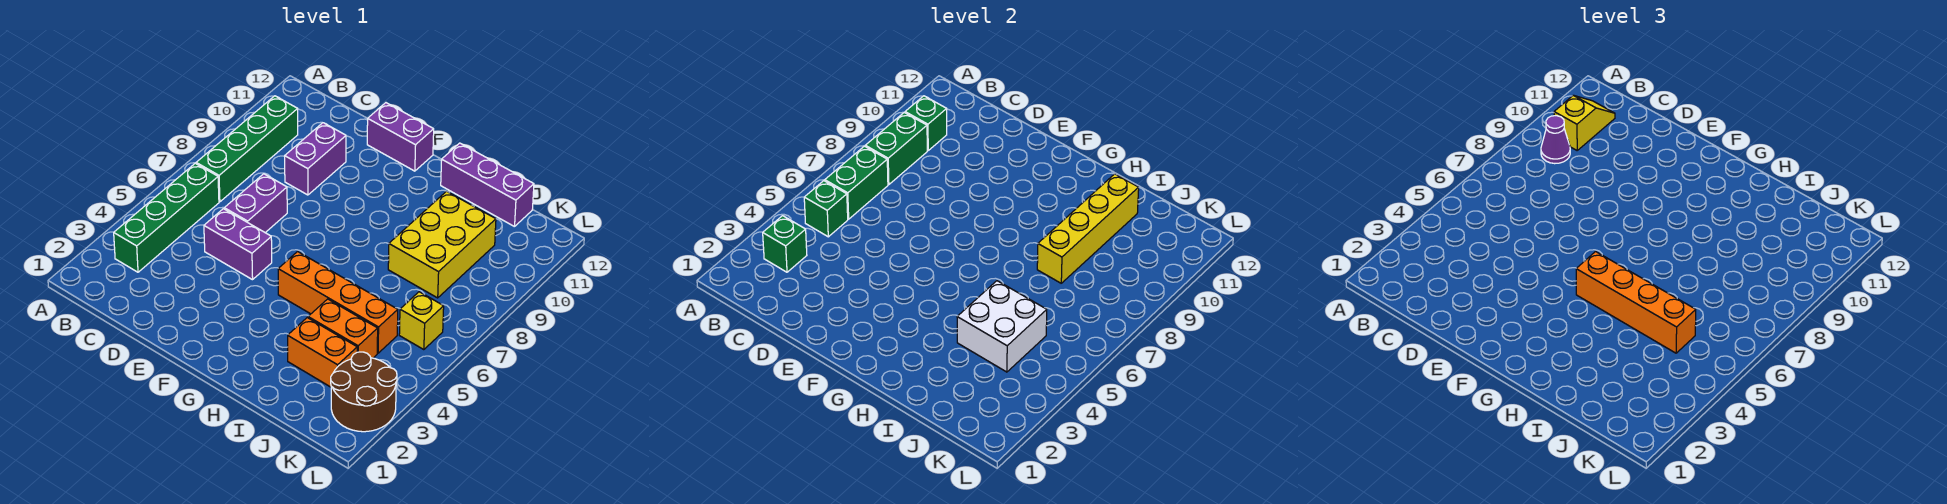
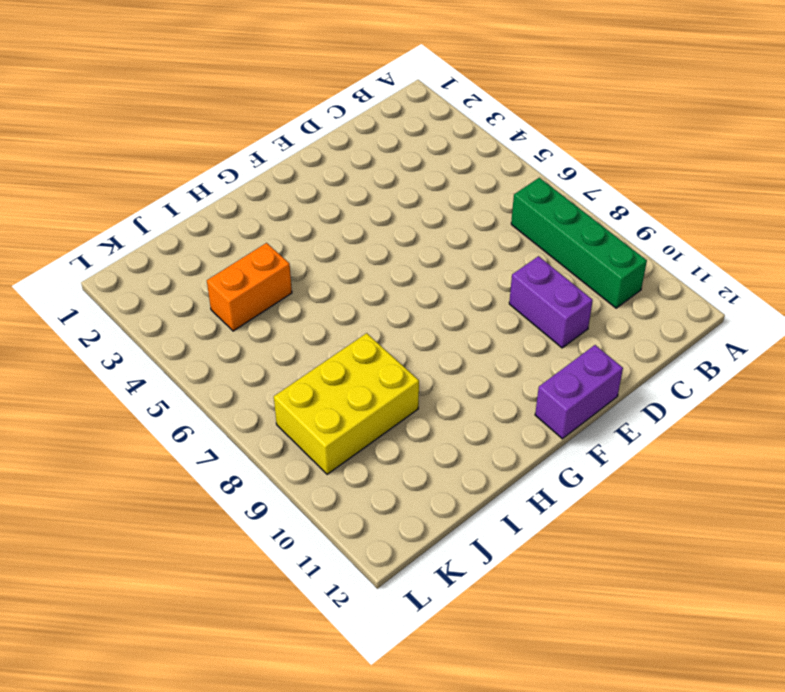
yellow 2x3 brick [274,333,419,474] -> yellow 2x3 brick turned to [388,191,496,298]
none -> green 1x4 brick [114,163,219,272]
none -> purple 1x2 brick [204,209,272,280]
none -> purple 1x2 brick [224,174,287,233]

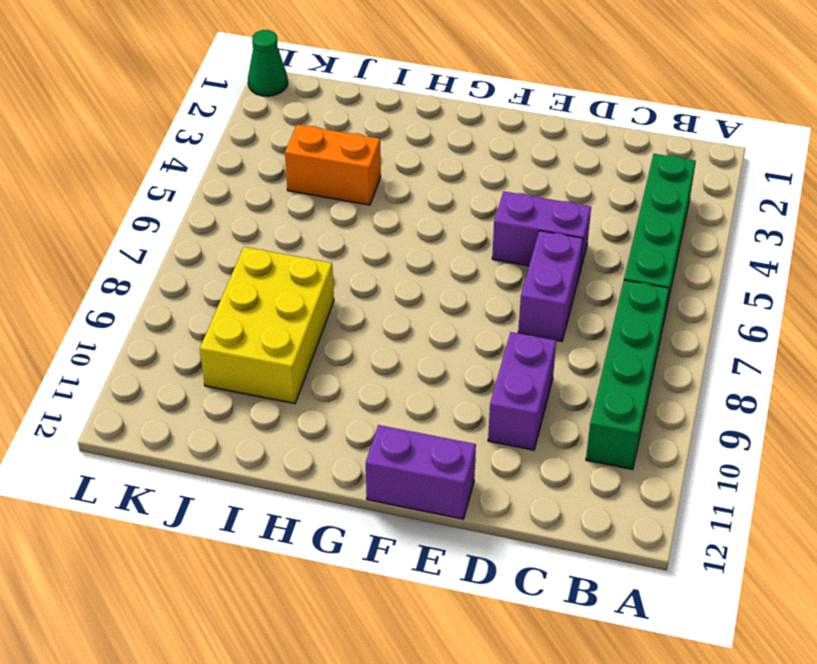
green 1x1 cone [248,30,288,96] -> none
none -> orange 1x4 brick [278,252,398,353]
none -> purple 1x3 brick [441,143,534,227]
none -> orange 1x2 brick [288,318,357,387]

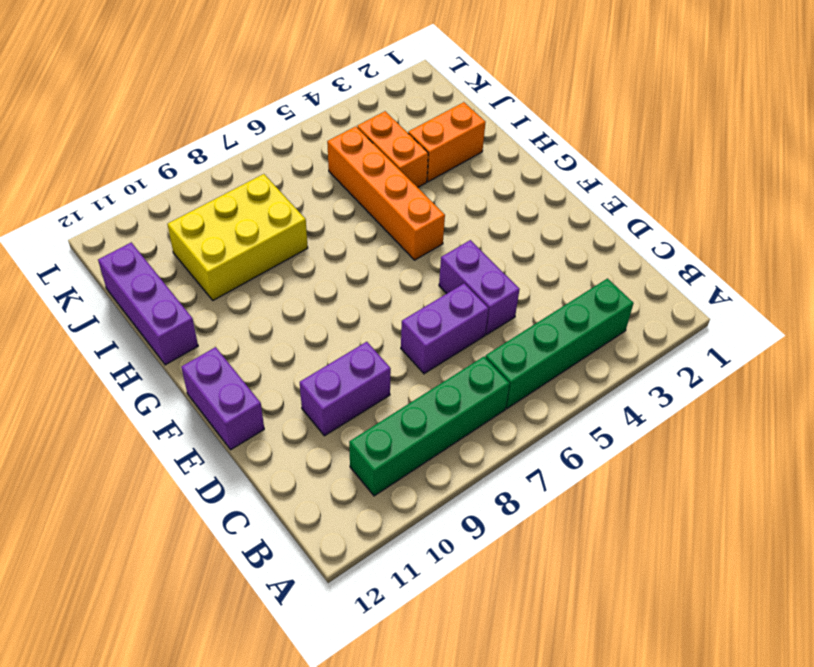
orange 1x2 brick [408,102,486,182] -> orange 1x2 brick turned to [288,318,357,387]
none -> brown 2x2 round brick [331,352,397,432]
none -> yellow 1x1 brick [399,292,444,350]
none -> green 1x1 brick [763,216,807,272]

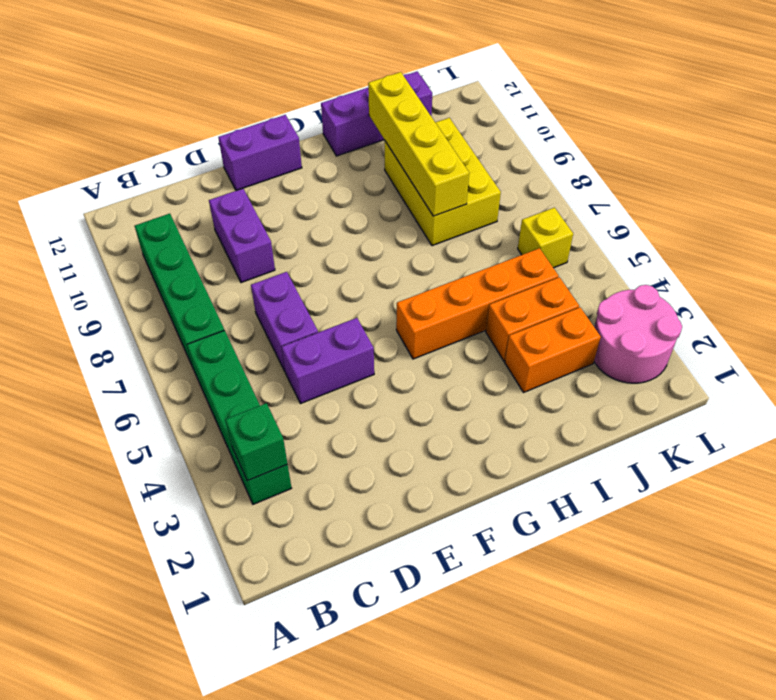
pink 2x2 round brick [594,285,682,383] -> brown 2x2 round brick [331,352,397,432]
none -> green 1x1 brick [804,181,848,237]
none -> green 1x2 brick [825,146,888,219]
none -> green 1x2 brick [865,113,927,185]

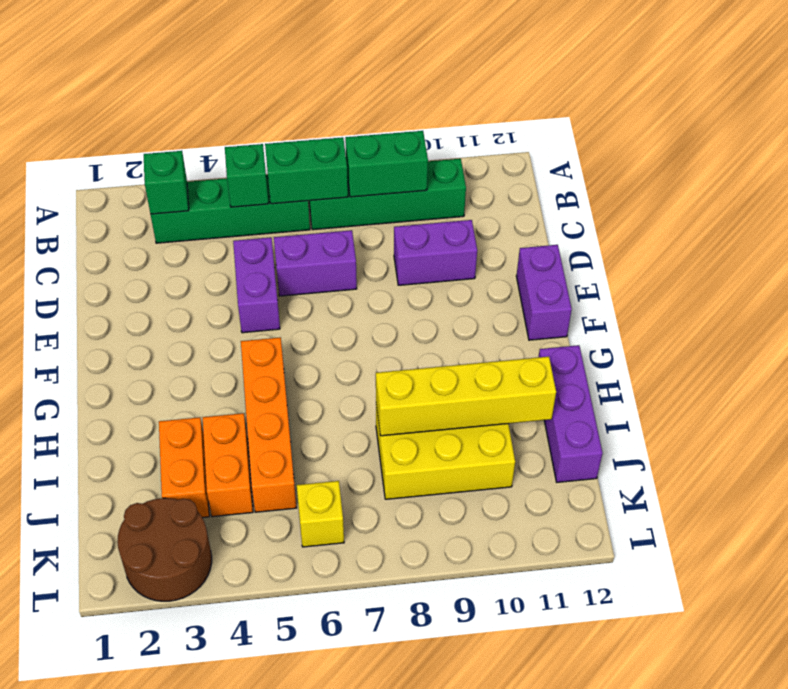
none -> green 1x1 brick [905,96,947,150]
none -> white 2x2 brick [957,281,1047,372]
none -> purple 1x1 cone [1541,116,1570,164]

